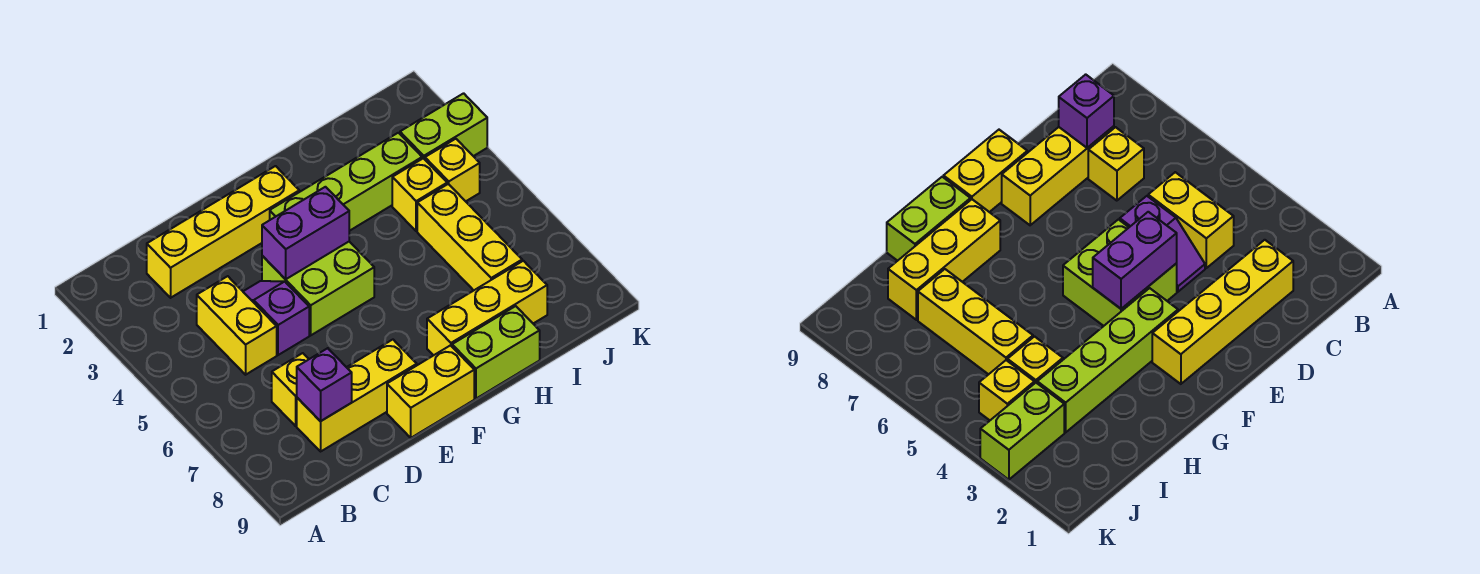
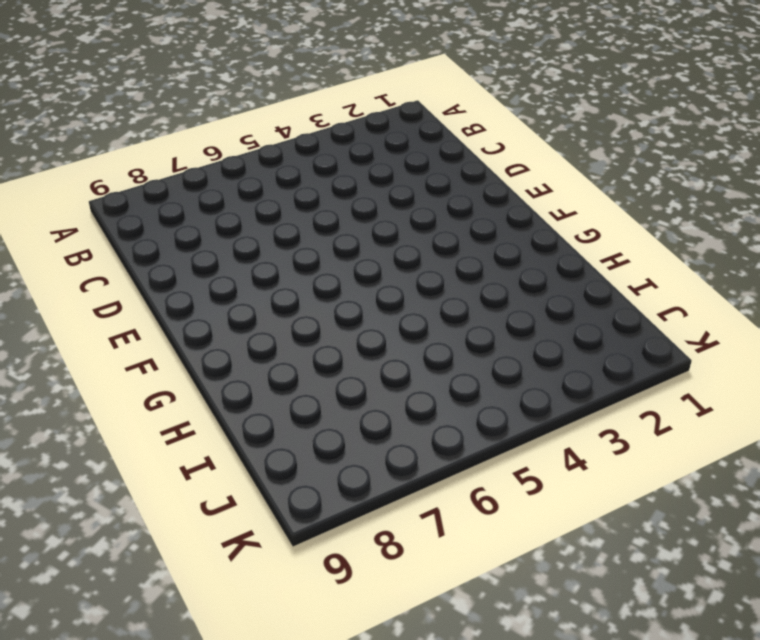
none -> yellow 1x4 brick [147,166,299,298]
none -> yellow 1x2 brick [197,276,277,375]
none -> yellow 1x1 brick [272,353,309,426]

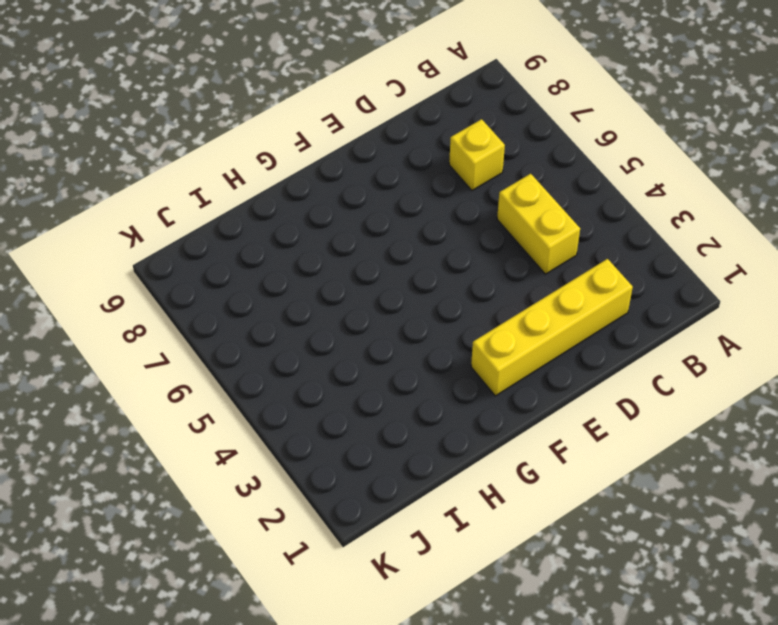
none -> yellow 1x3 brick [297,340,417,451]
none -> purple 1x2 slope [243,281,309,355]
none -> lime 2x2 brick [262,242,374,335]

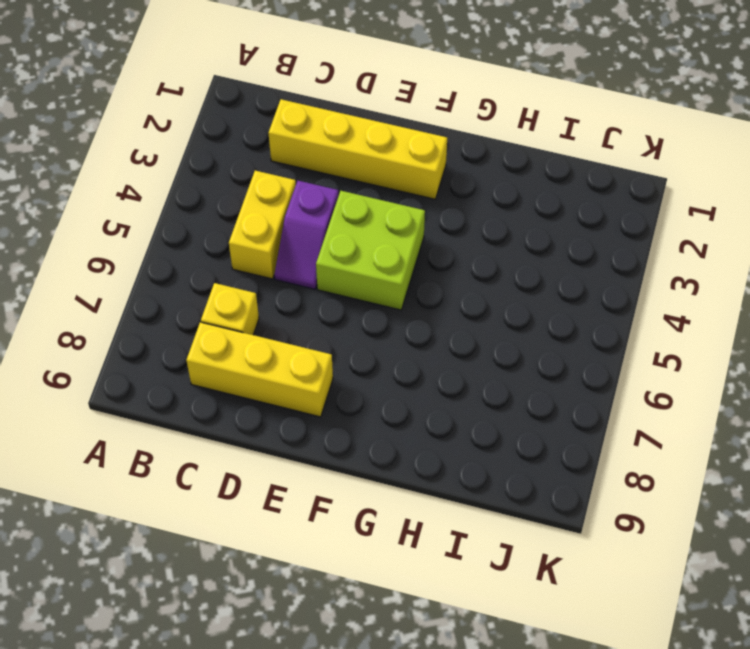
purple 1x2 slope [274,181,339,289] -> purple 1x2 slope turned to [243,281,309,355]
none -> yellow 1x2 brick [387,345,474,438]
none -> lime 1x4 brick [270,133,422,231]
none -> yellow 1x3 brick [427,261,547,355]

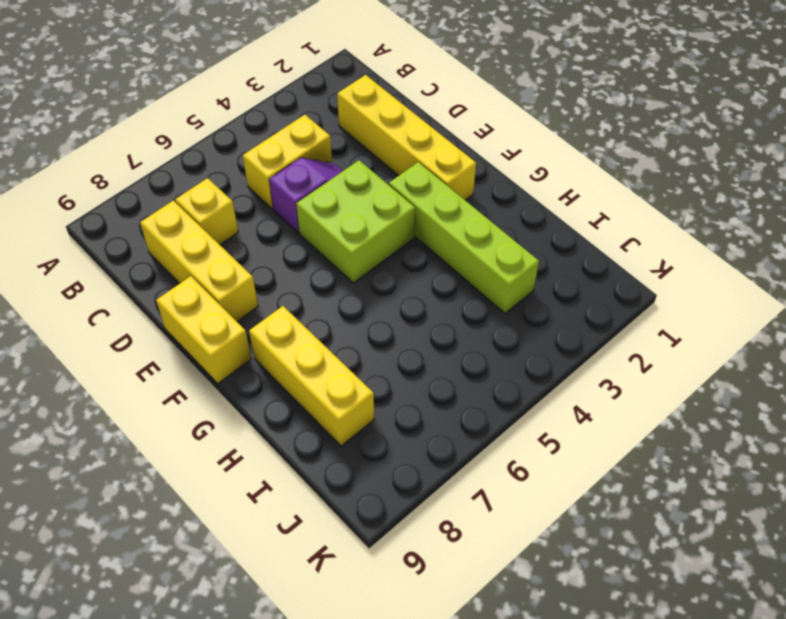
none -> lime 1x2 brick [452,306,540,399]
none -> yellow 1x1 brick [392,158,447,231]
none -> yellow 1x3 brick [417,184,522,290]

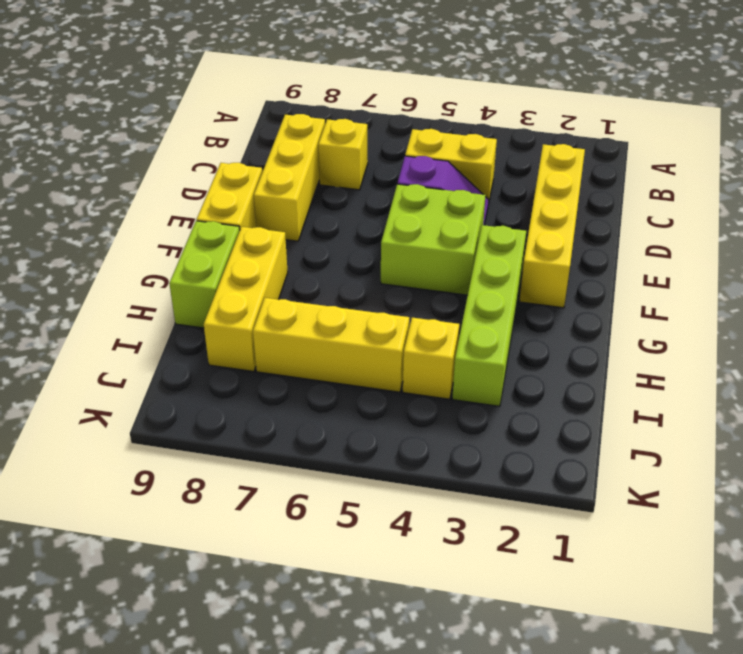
none -> lime 1x2 brick [400,93,487,159]
none -> yellow 1x1 brick [425,139,480,201]
none -> purple 1x1 brick [297,348,352,421]

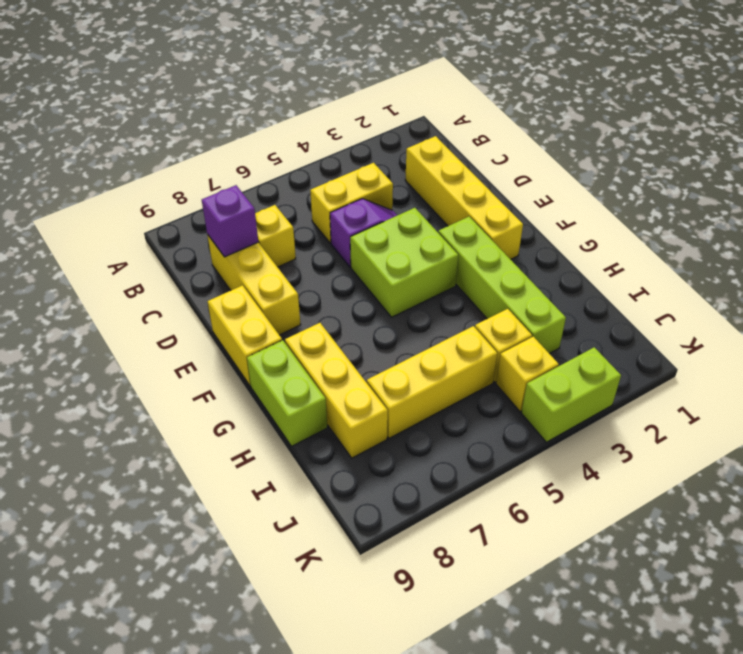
lime 1x2 brick [521,347,621,442] -> lime 1x2 brick turned to [400,93,487,159]
none -> purple 1x2 brick [262,187,349,279]

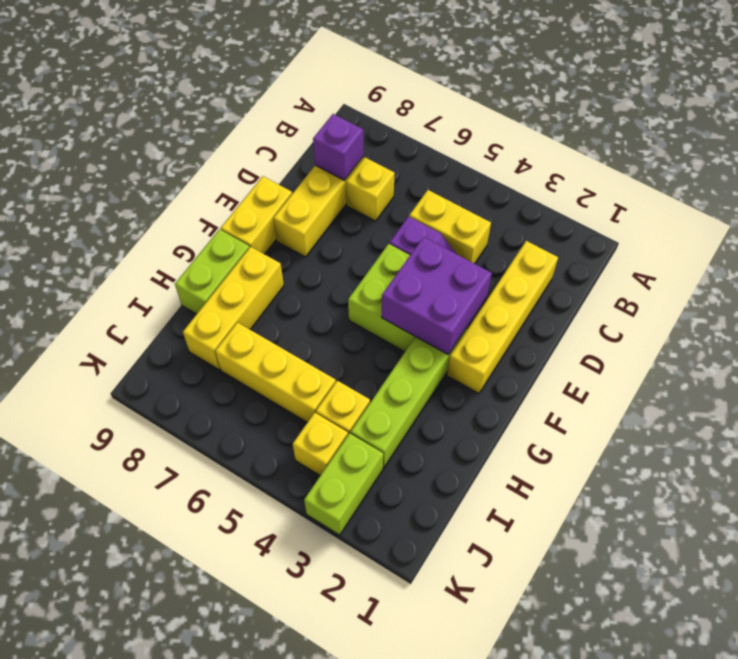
purple 2x2 brick [382,237,492,354] -> purple 1x2 brick [262,187,349,279]

